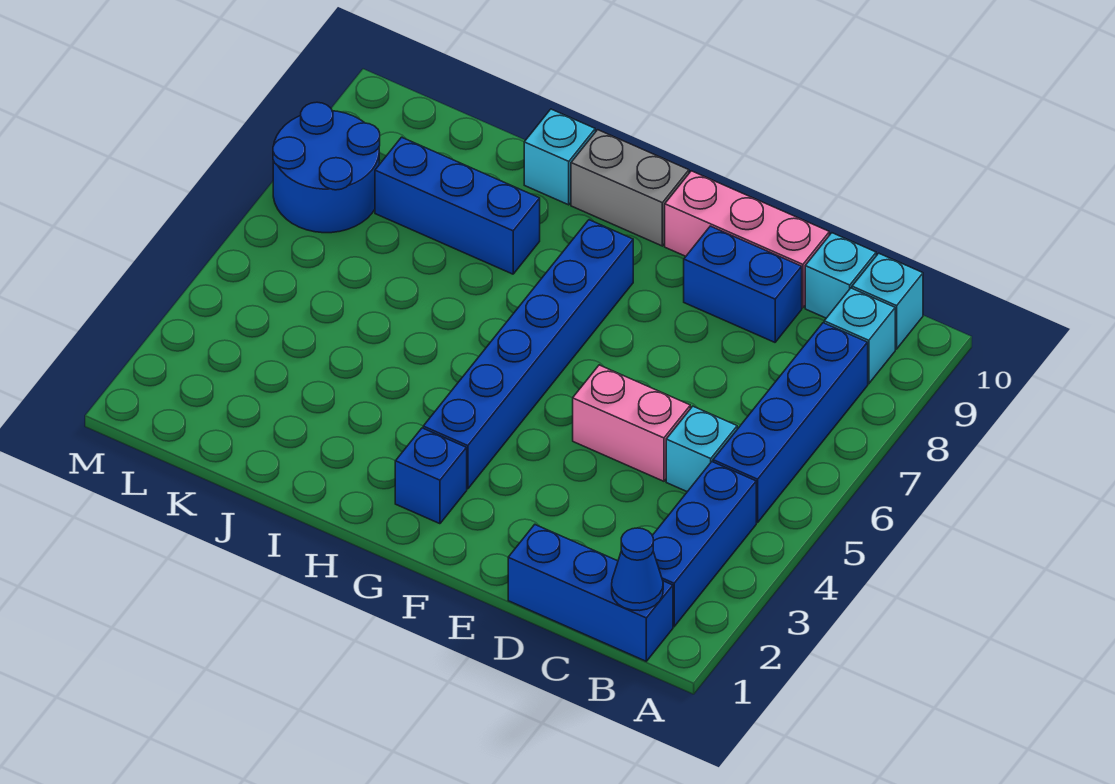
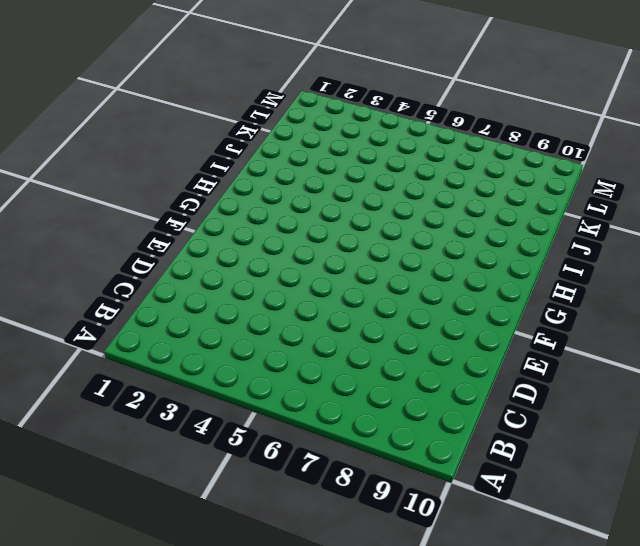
none -> blue 1x3 brick [508,525,673,661]
none -> blue 1x3 brick [652,462,756,627]
none -> blue 1x4 brick [713,323,868,523]

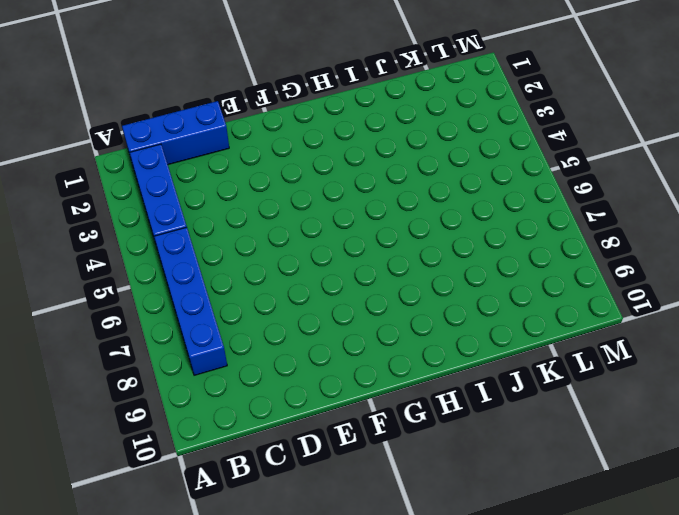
none -> cyan 1x1 brick [824,288,895,384]
none -> cyan 1x1 brick [852,253,923,349]
none -> cyan 1x1 brick [666,406,737,492]

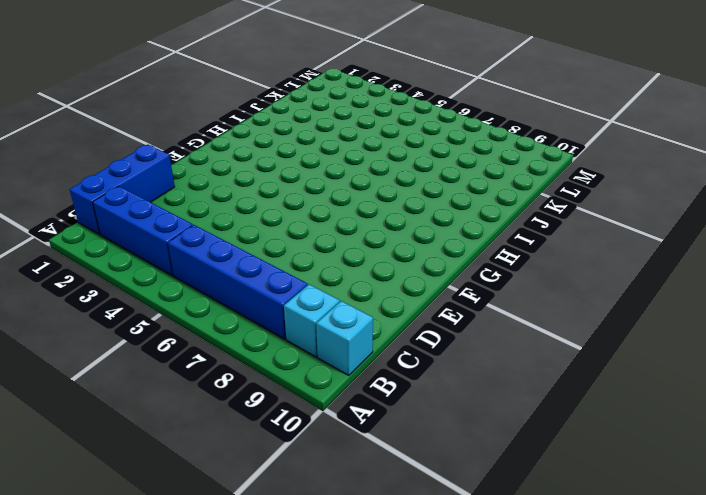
none -> cyan 1x1 brick [666,406,737,492]
none -> cyan 1x1 brick [805,233,876,318]
none -> pink 1x2 brick [573,365,690,481]

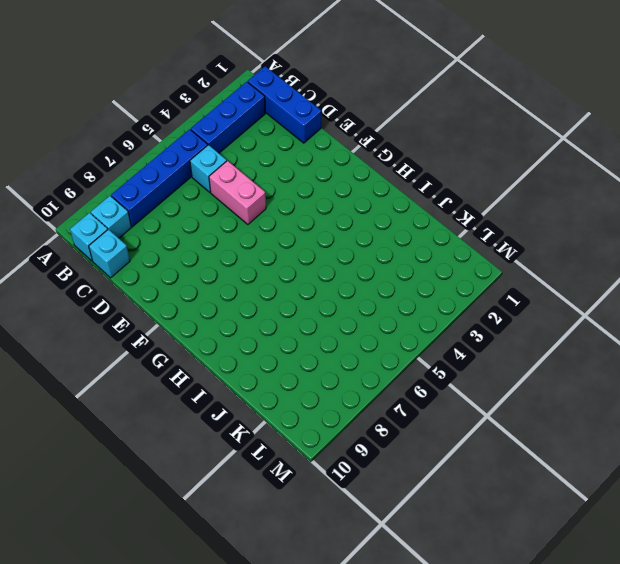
none -> blue 1x2 brick [684,226,802,342]
none -> pink 1x3 brick [665,171,829,308]
none -> blue 1x1 brick [395,428,467,524]

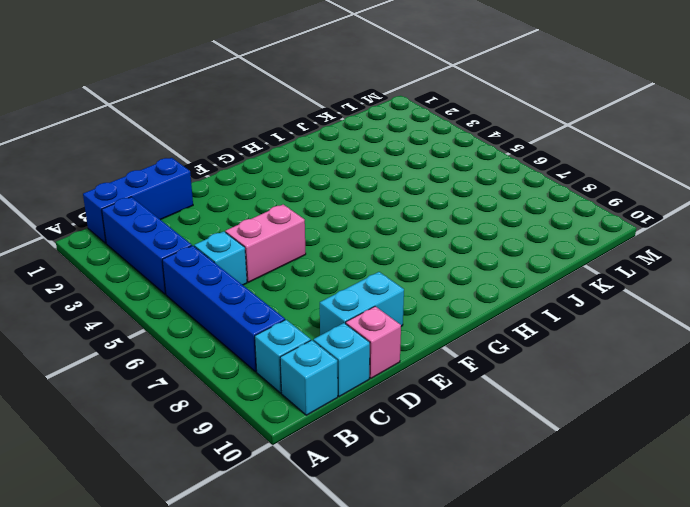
cyan 1x2 brick [320,272,404,335] -> blue 1x2 brick [684,226,802,342]
pink 1x1 brick [346,306,401,378] -> pink 1x3 brick [665,171,829,308]
none -> blue 1x1 brick [395,428,467,524]
none -> blue 1x6 brick [423,220,633,489]
none -> grey 1x2 brick [571,130,689,246]

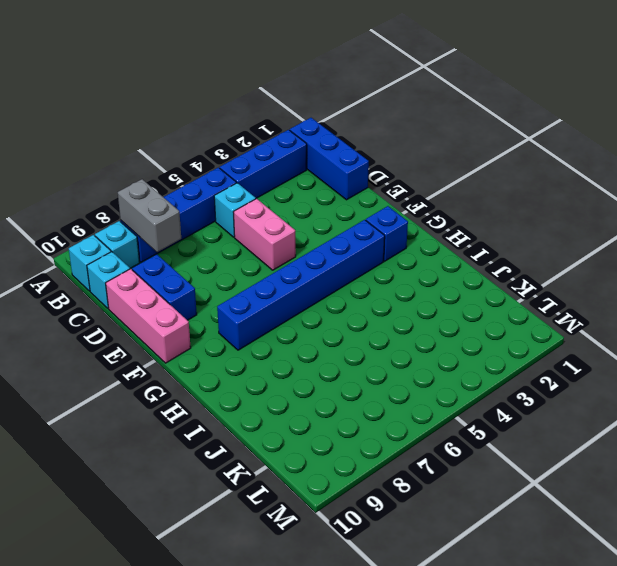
grey 1x2 brick [118,179,181,252] -> grey 1x2 brick moved to [571,130,689,246]
none -> blue 1x3 brick [375,137,540,274]
none -> cyan 1x1 brick [524,109,595,205]
none -> blue 2x2 round brick [273,102,380,233]

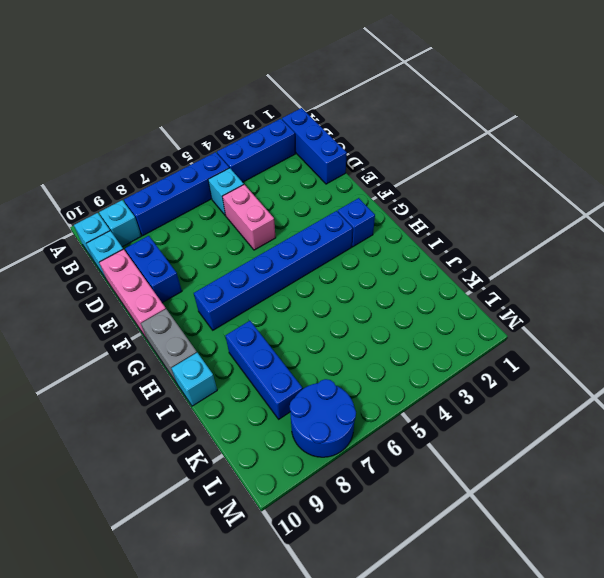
none -> blue 1x1 cone [612,528,663,611]

